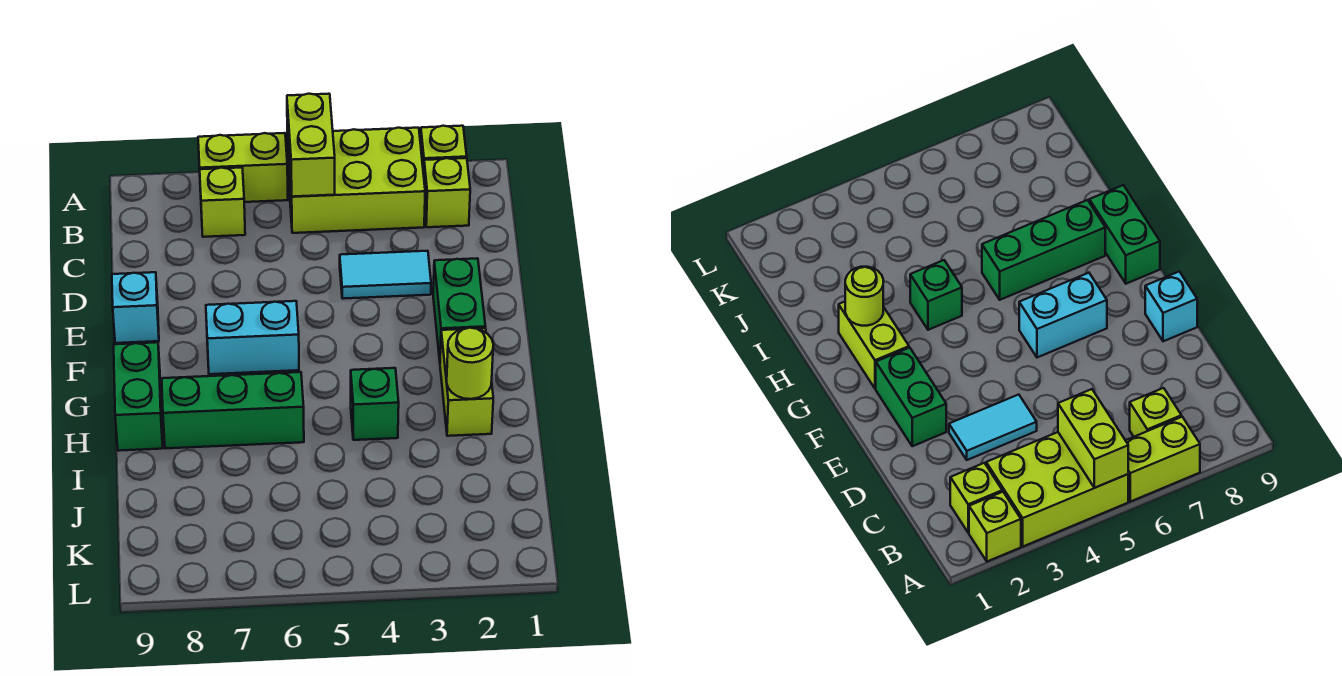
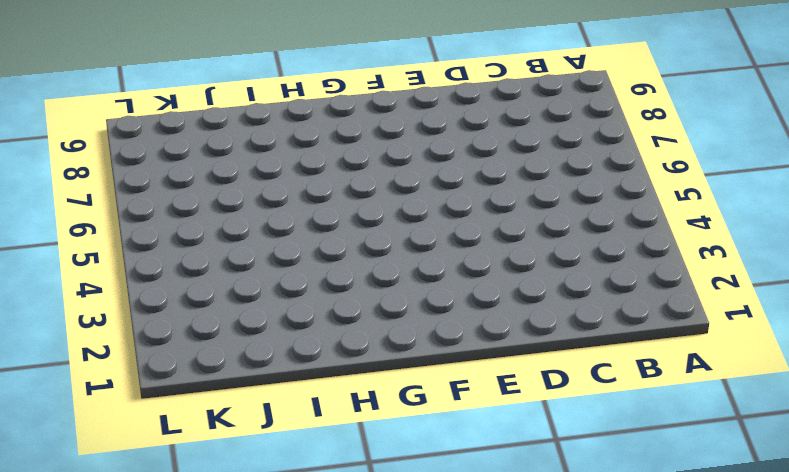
none -> lime 1x1 brick [421,126,467,174]
none -> lime 2x3 brick [287,128,425,233]
none -> lime 1x2 brick [198,133,288,202]

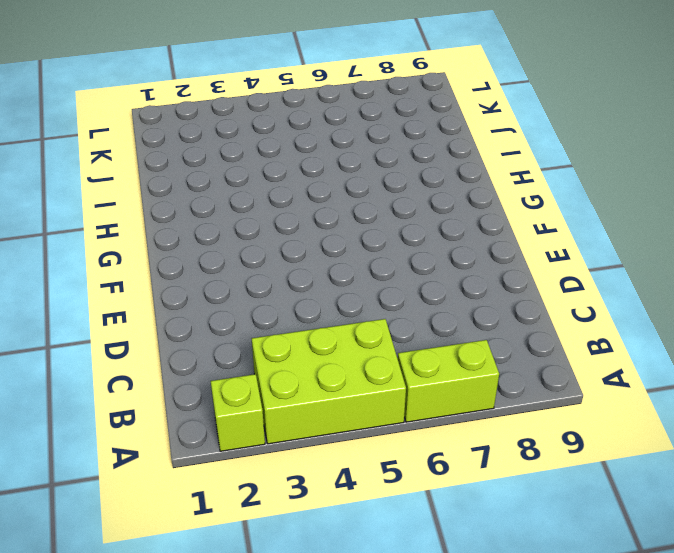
none -> lime 1x1 brick [424,158,470,227]
none -> lime 1x1 brick [200,168,245,237]
none -> cyan 1x2 tile [340,251,431,299]

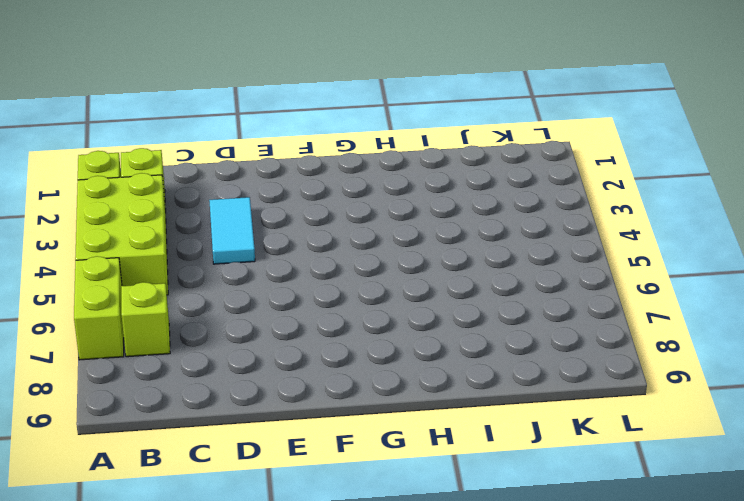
none -> green 1x2 brick [433,258,485,360]
none -> cyan 1x1 brick [112,272,159,343]
none -> cyan 1x2 brick [206,301,299,374]

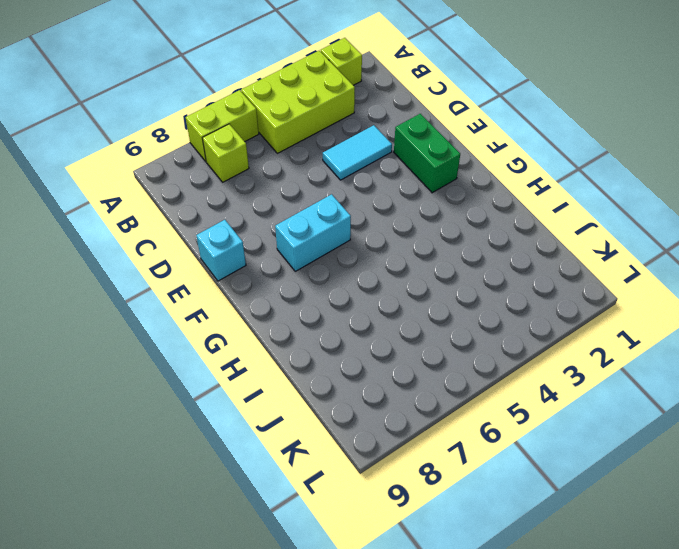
none -> lime 1x1 brick [424,158,470,227]
none -> lime 1x2 brick [440,328,493,436]
none -> green 1x2 brick [114,342,163,451]

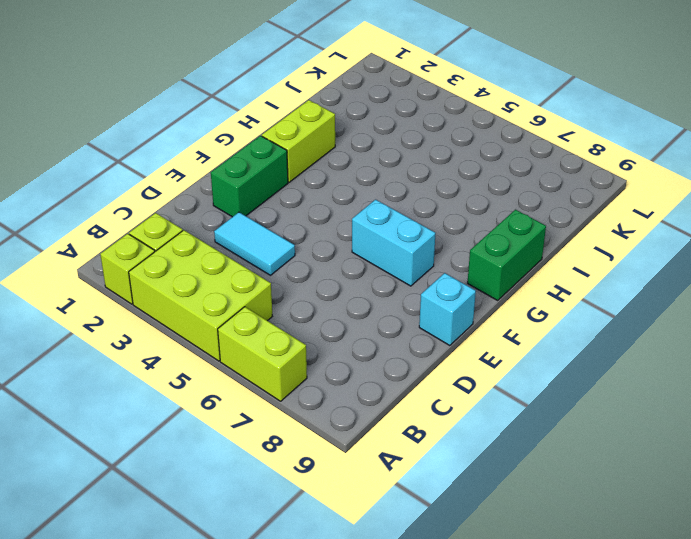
none -> lime 1x1 brick [200,168,245,237]
none -> green 1x1 brick [351,368,399,440]
none -> green 1x3 brick [162,372,304,449]

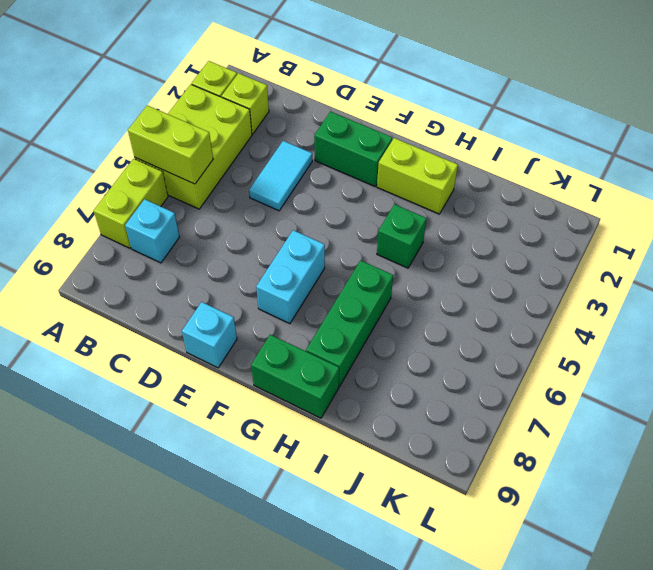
cyan 1x1 brick [125,199,179,263] -> lime 1x1 brick [200,168,245,237]
none -> lime 1x1 round brick [447,328,493,399]

